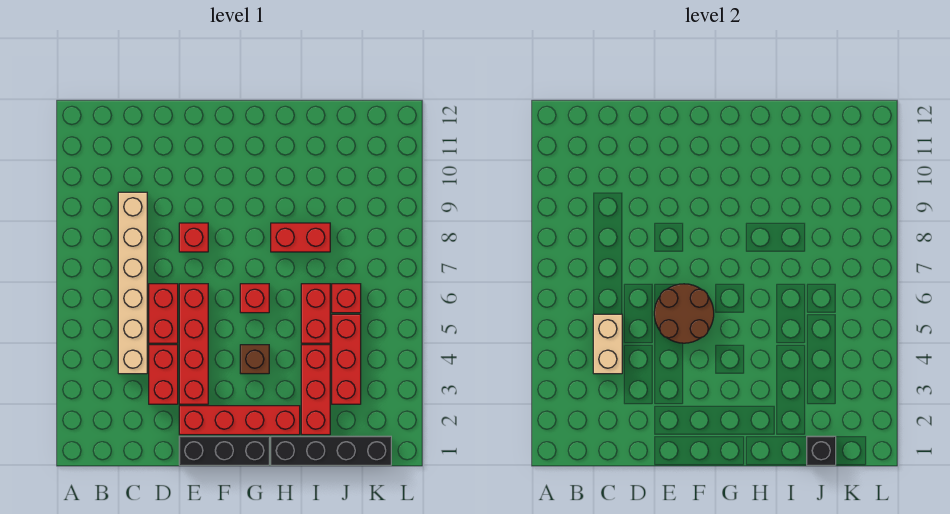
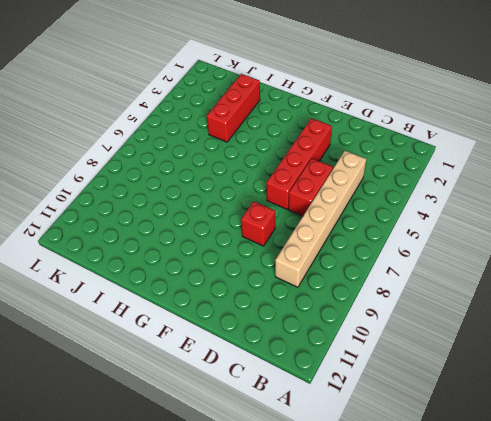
none -> red 1x2 brick [149,345,178,404]
none -> black 1x3 brick [179,436,269,465]
none -> red 1x4 brick [179,406,300,435]

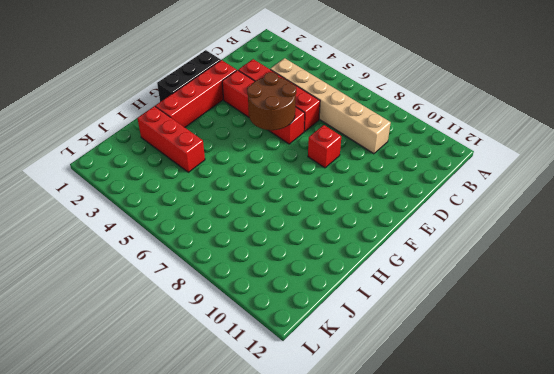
none -> brown 1x1 brick [240,345,269,374]
none -> red 1x1 brick [240,284,269,313]
none -> black 1x4 brick [271,436,391,465]

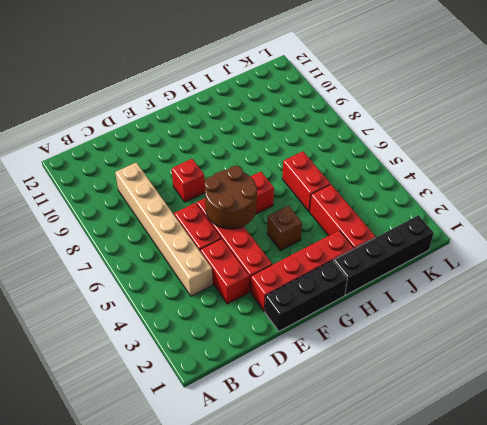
none -> red 1x2 brick [271,223,330,252]
none -> red 1x3 brick [332,314,361,404]
none -> red 1x1 brick [332,284,361,313]

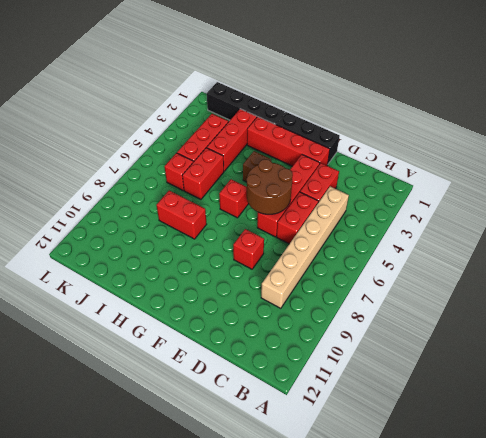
none -> tan 1x2 brick [593,314,622,374]
none -> black 1x1 brick [807,436,836,465]

